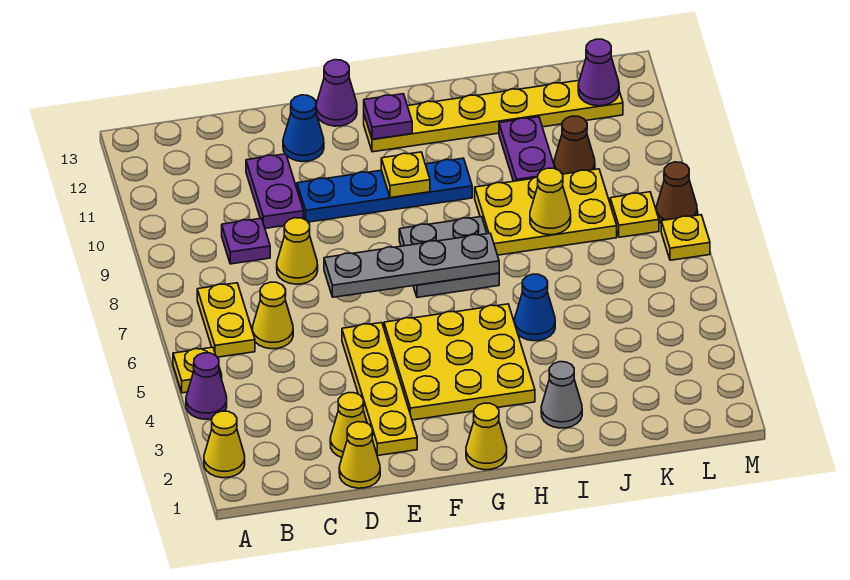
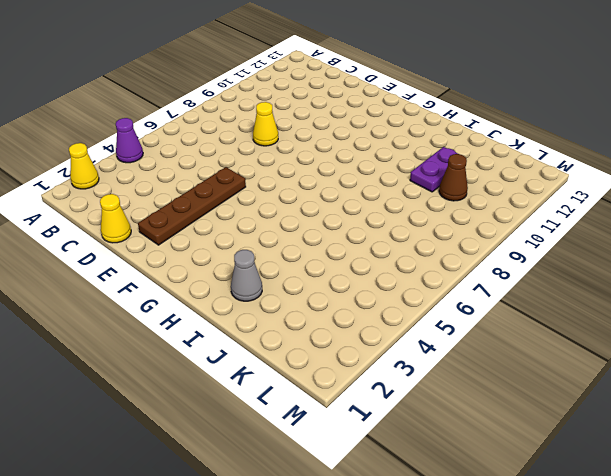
brown 1x4 plate [138,167,246,245] -> yellow 1x4 plate [342,323,417,456]
none -> yellow 1x1 plate [173,347,222,393]
none -> yellow 1x2 plate [197,283,255,357]
none -> yellow 1x1 cone [252,282,293,349]
none -> purple 1x1 plate [222,218,270,264]

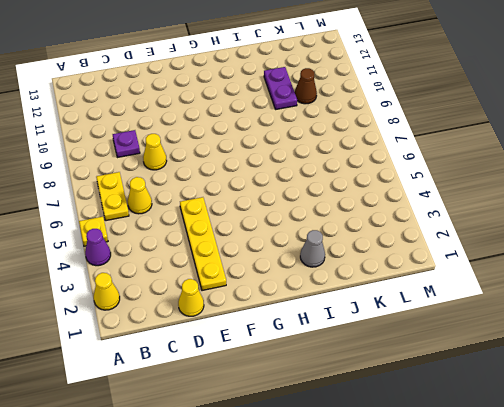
none -> yellow 1x1 cone [330,393,367,458]
none -> purple 1x2 plate [246,154,304,228]
none -> blue 1x4 plate [297,158,472,222]
none -> blue 1x1 cone [283,95,324,162]

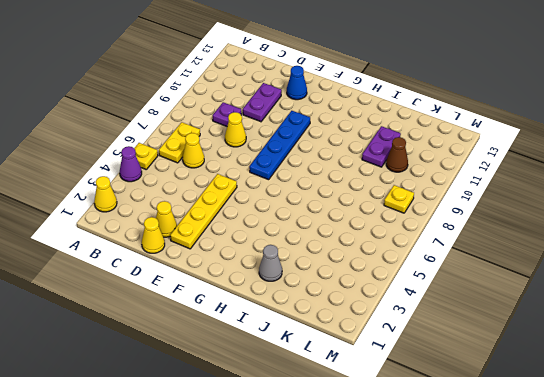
blue 1x4 plate [249,111,310,180] -> blue 1x4 plate turned to [297,158,472,222]
none -> yellow 3x3 plate [384,304,535,420]
none -> purple 1x1 cone [316,60,357,126]
none -> yellow 1x1 cone [466,403,507,470]
none -> grey 2x2 plate [399,217,499,297]

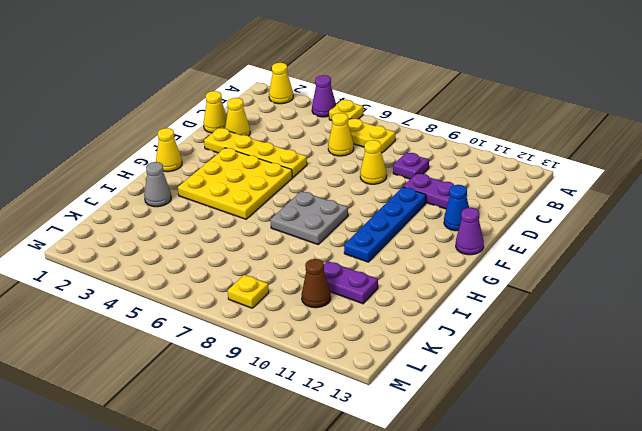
none -> yellow 1x6 plate [364,81,623,152]
none -> blue 1x1 cone [515,274,555,341]
none -> yellow 2x3 plate [475,169,617,255]
none -> yellow 1x1 plate [661,215,710,260]

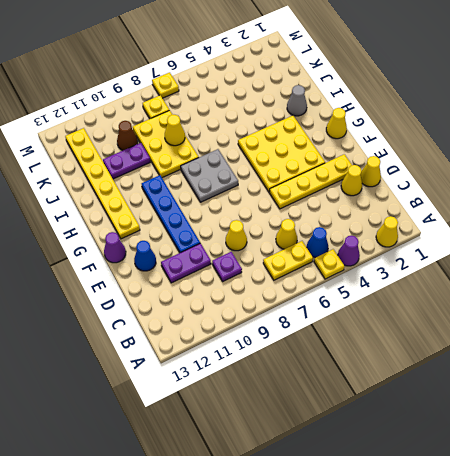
blue 1x1 cone [307,227,328,258] -> blue 1x1 cone moved to [515,274,555,341]
none -> brown 1x1 cone [656,162,697,223]
none -> grey 1x4 plate [324,233,499,297]
none -> yellow 1x1 plate [381,152,430,198]
none -> purple 1x1 plate [364,94,412,139]

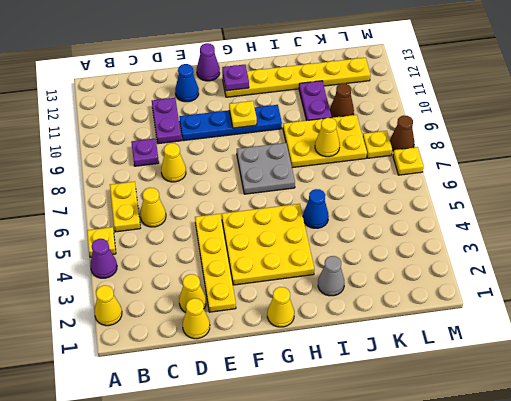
none -> grey 1x4 plate [324,233,499,297]
none -> purple 1x1 cone [578,39,619,106]

